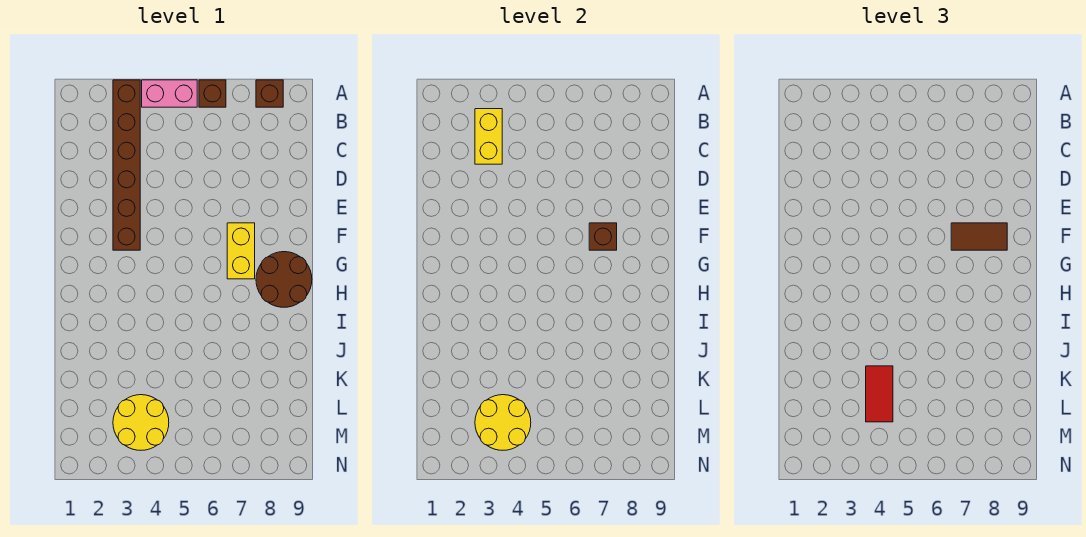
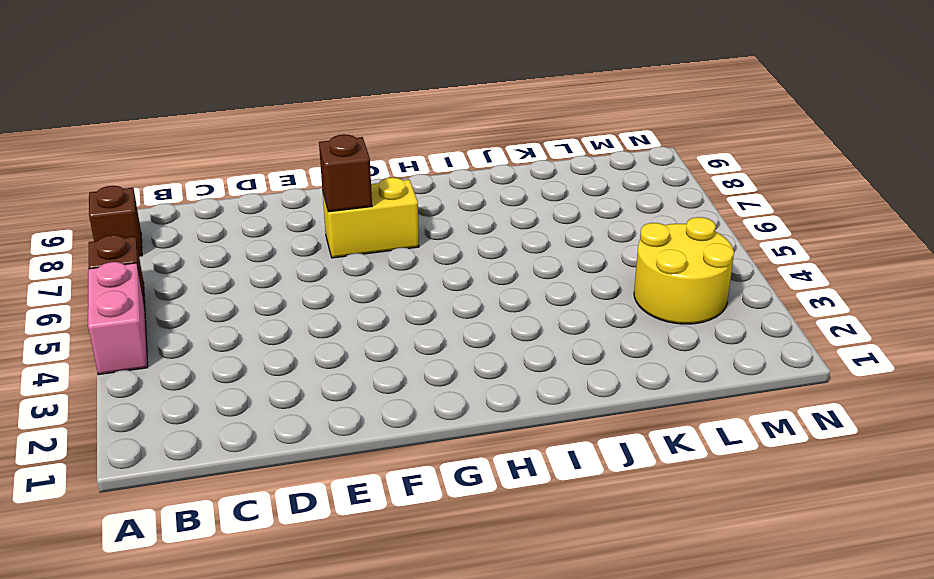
none -> brown 1x6 brick [113,80,140,250]
none -> brown 2x2 round brick [256,252,312,307]
none -> yellow 1x2 brick [475,109,502,164]

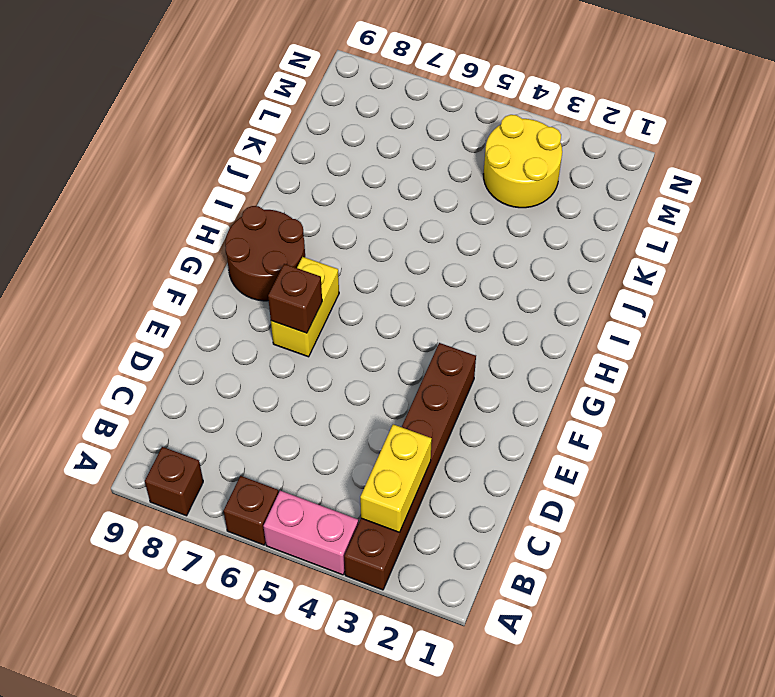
none -> yellow 2x2 round brick [475,395,531,450]
none -> brown 1x2 tile [951,223,1007,250]
none -> red 1x2 tile [866,366,893,422]

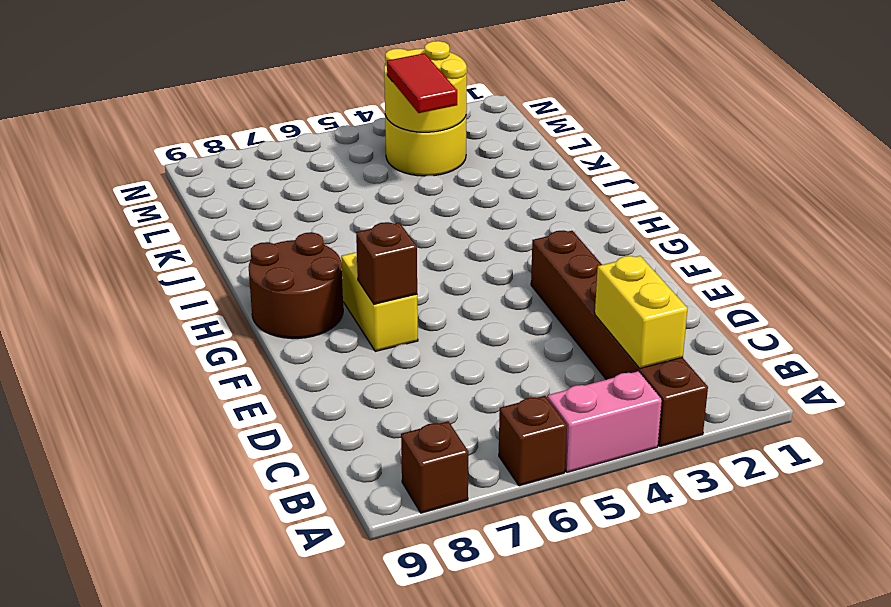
none -> brown 1x2 tile [951,223,1007,250]

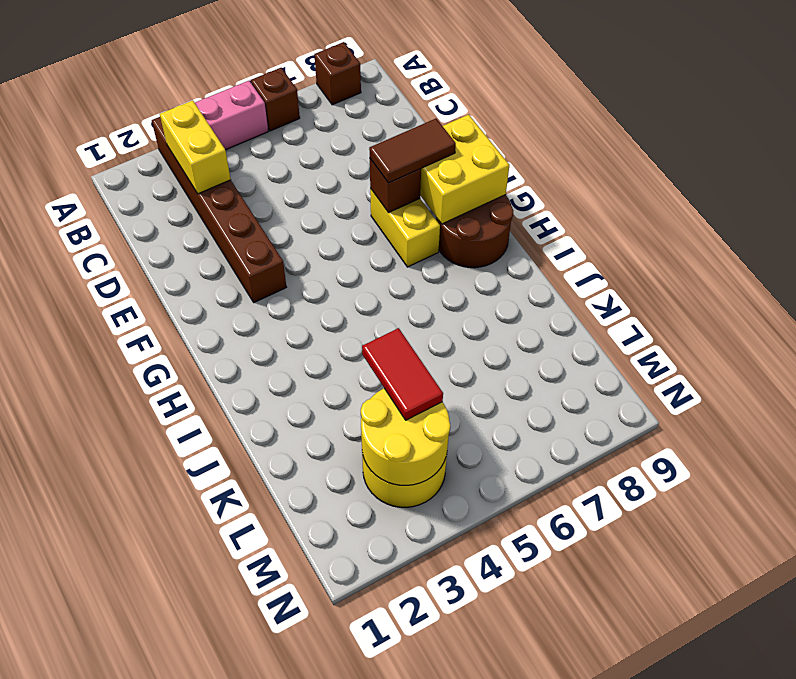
yellow 2x2 brick [420,115,510,224] -> none

